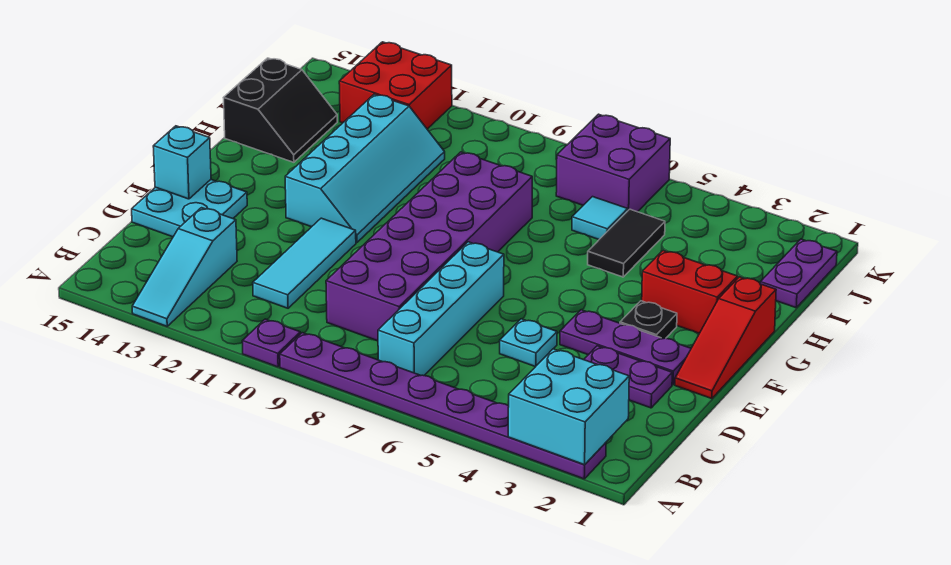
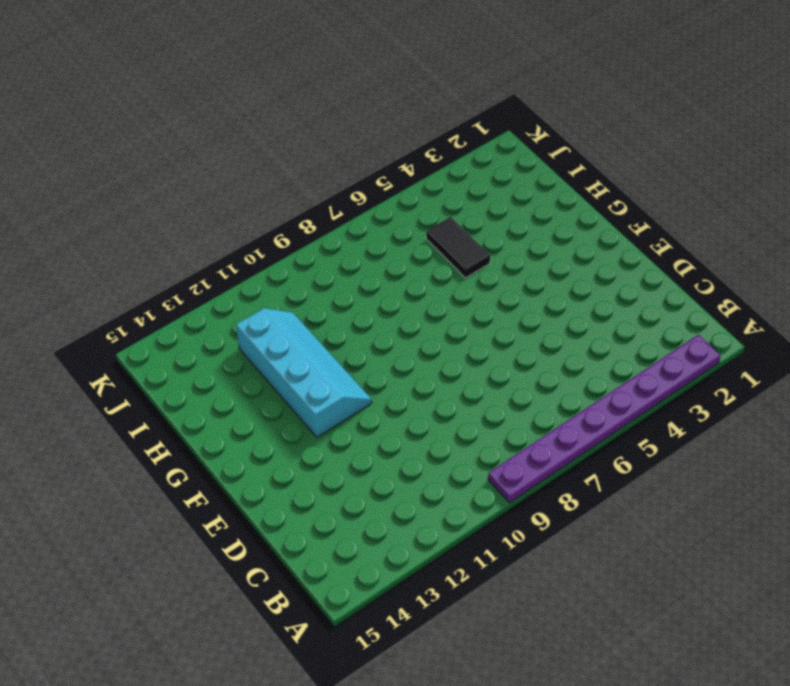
none -> purple 1x1 plate [242,319,300,367]
none -> cyan 1x3 slope [132,208,237,326]
none -> cyan 1x4 brick [378,242,504,376]

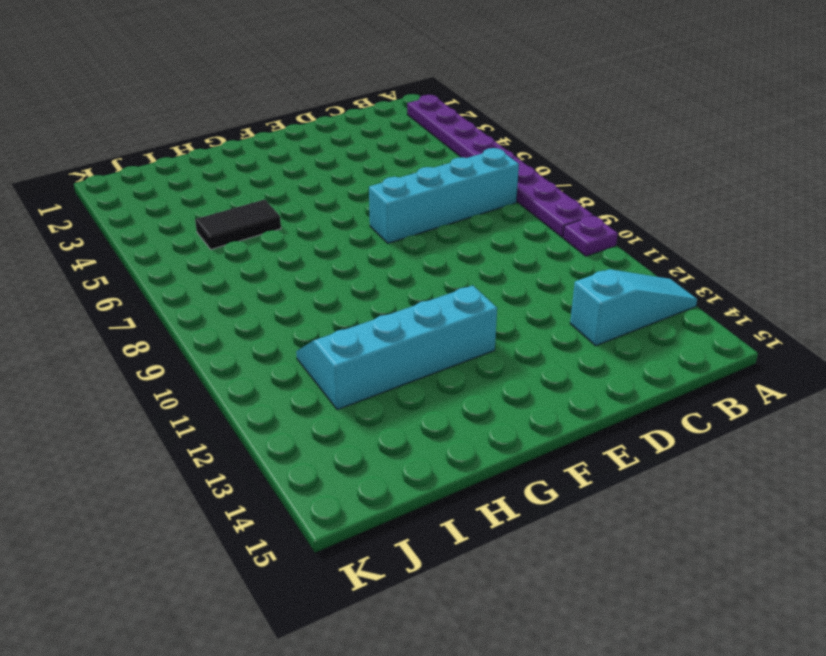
none -> purple 2x6 brick [326,152,532,341]
none -> cyan 1x3 tile [253,218,356,308]
none -> purple 1x2 plate [584,346,672,408]

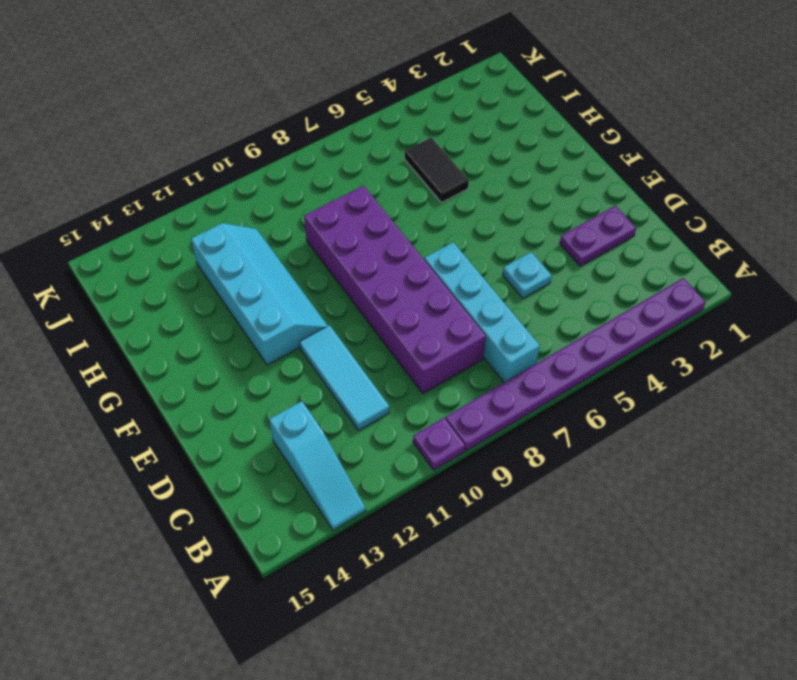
none -> cyan 2x2 plate [132,180,247,237]
none -> red 1x3 slope [675,277,776,399]
none -> purple 1x3 plate [560,310,691,385]

